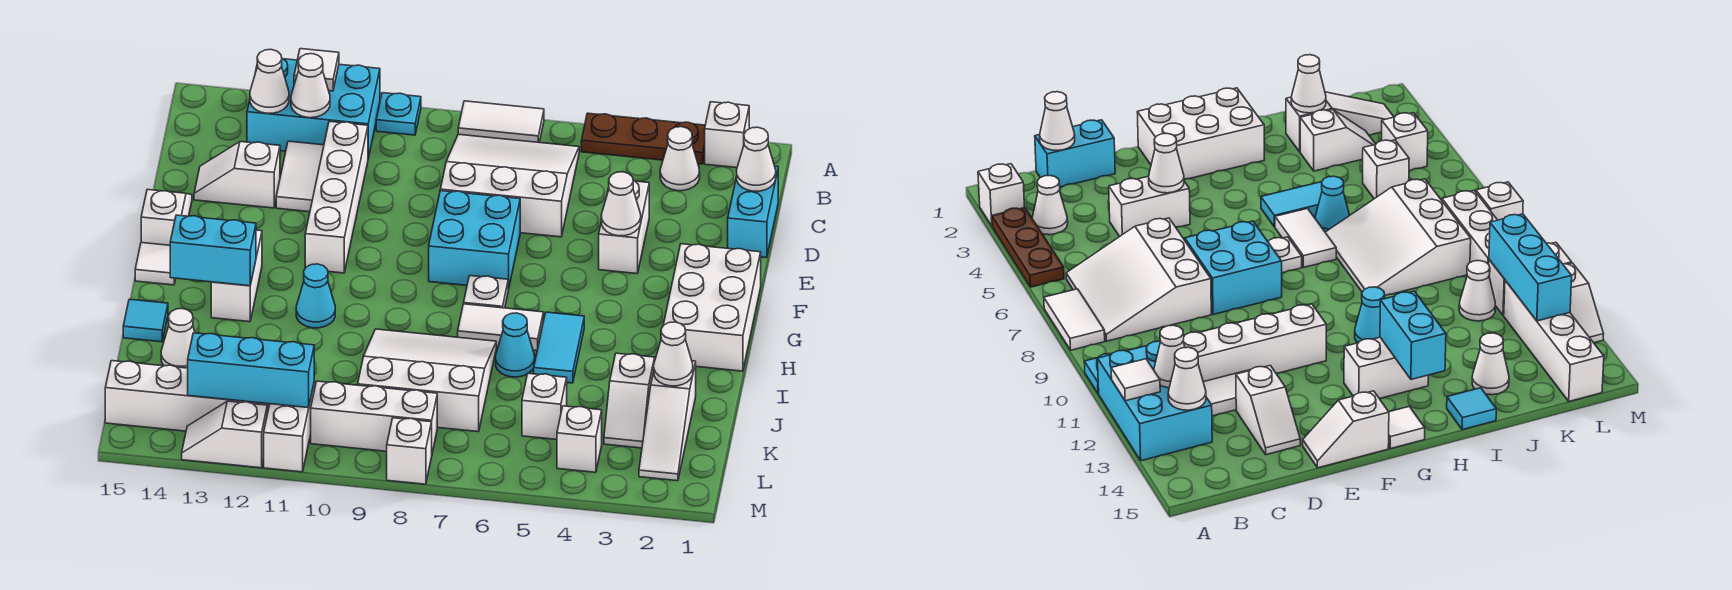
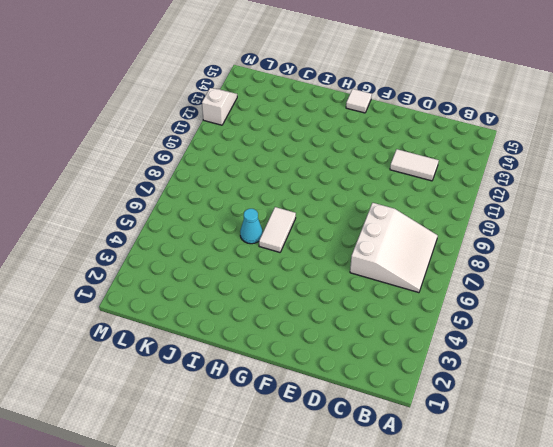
none -> white 1x1 brick [705,102,749,168]
none -> brown 1x3 plate [581,113,705,164]
none -> white 1x2 tile [458,101,544,143]
none -> cyan 1x1 plate [376,93,421,135]

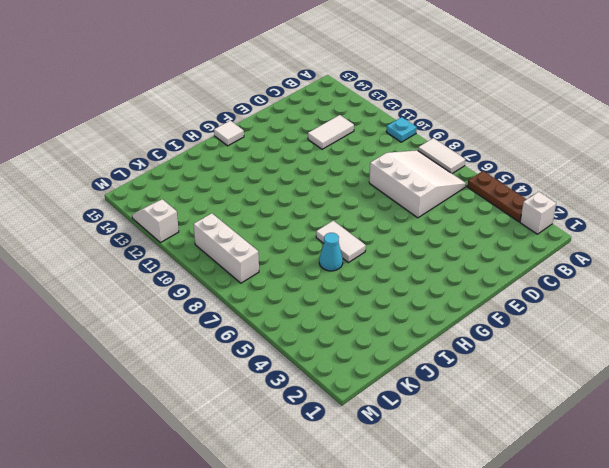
none -> cyan 2x3 brick [247,59,380,158]
none -> white 1x1 cone [660,127,700,191]
none -> cyan 1x2 brick [728,166,778,258]
none -> white 1x4 brick [305,121,368,273]

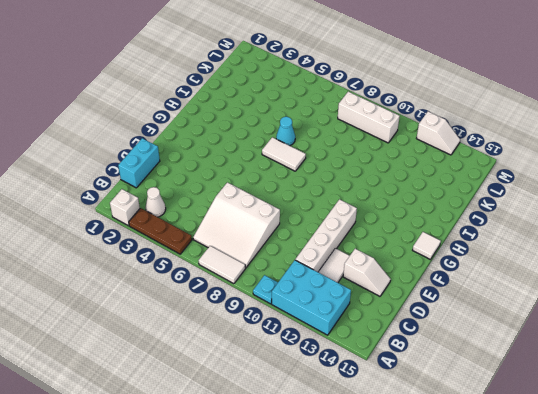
none -> white 1x2 brick [599,181,649,274]
none -> cyan 2x2 brick [429,191,520,289]
none -> white 1x2 slope [141,189,192,245]
none -> white 2x3 brick [664,244,761,371]

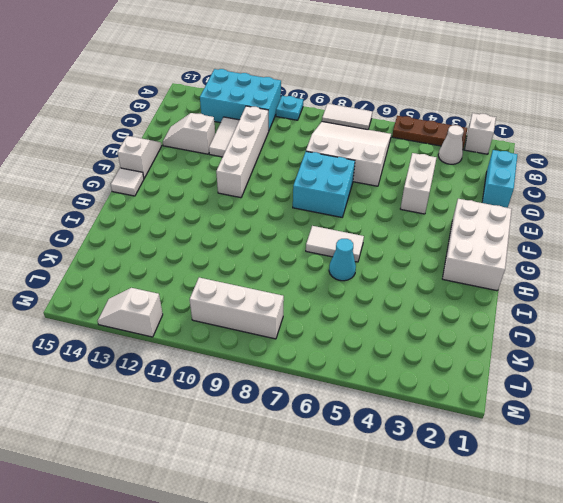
none -> white 1x1 plate [464,276,508,308]
none -> white 1x2 brick [211,230,262,322]
none -> cyan 1x2 tile [534,312,584,383]
none -> cyan 1x1 cone [296,264,335,328]

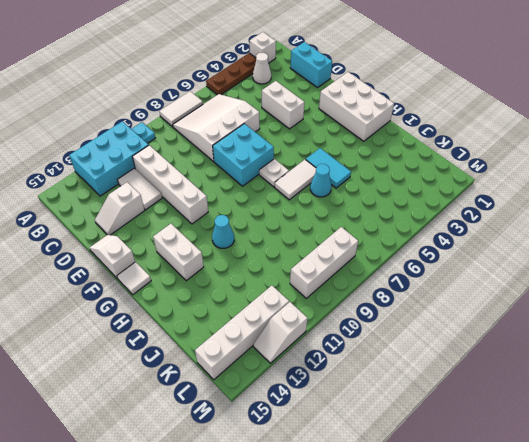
none -> white 3x3 slope [358,329,496,432]
none -> cyan 1x1 tile [123,299,168,342]
none -> white 1x3 slope [639,361,696,481]
none -> white 1x2 slope [604,353,655,448]

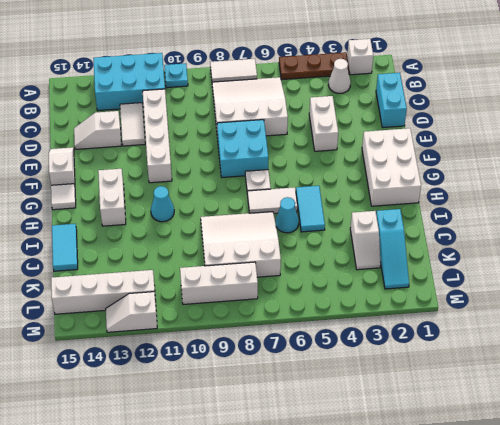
cyan 1x2 tile [52,224,78,271] -> cyan 1x1 tile [123,299,168,342]
cyan 1x3 slope [376,209,409,289] -> white 1x3 slope [639,361,696,481]
none -> white 1x1 cone [161,309,195,368]
none -> white 1x1 brick [522,373,567,439]
none -> white 1x1 cone [1459,261,1495,321]
none -> white 1x1 brick [557,406,602,472]

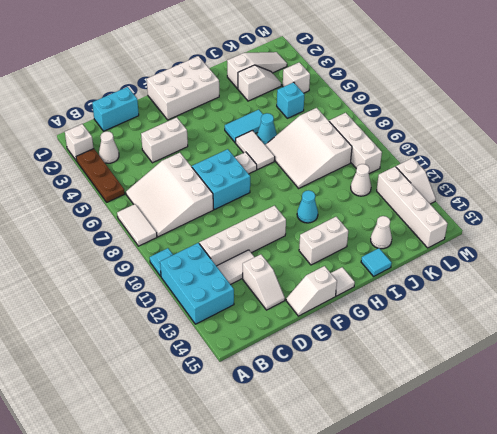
cyan 1x1 brick [277,82,305,118] -> white 1x1 brick [522,373,567,439]
none -> white 1x2 brick [264,385,314,472]
none -> white 1x1 brick [387,418,432,484]
none -> white 1x1 tile [294,49,339,91]
none -> white 1x1 cone [291,54,330,118]

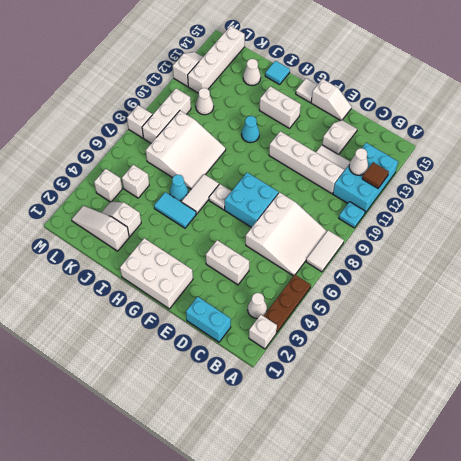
brown 1x1 tile [362,162,389,188] -> white 1x1 tile [294,49,339,91]
none -> white 1x2 brick [264,385,314,472]
none -> white 1x1 cone [250,50,289,113]
none -> white 1x1 cone [737,127,776,191]
none -> white 1x1 cone [601,172,641,236]

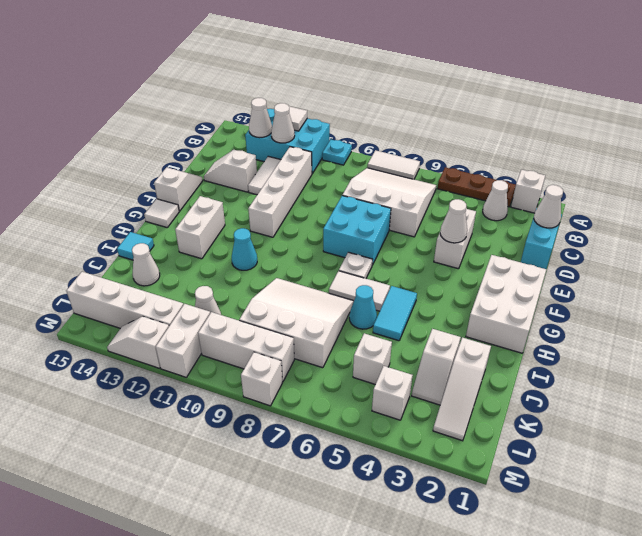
none -> cyan 1x2 brick [170,215,256,286]
none -> white 1x1 cone [654,322,693,386]
none -> cyan 1x3 brick [188,333,314,408]

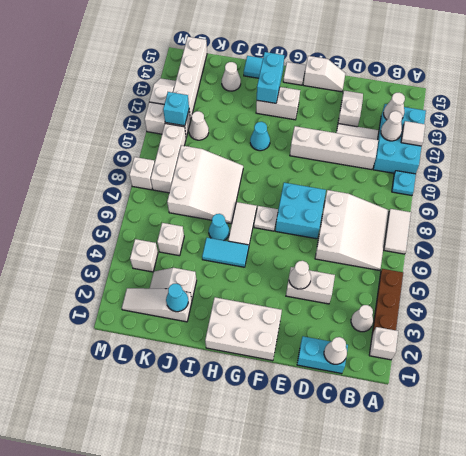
cyan 1x1 cone [166,284,188,312] -> white 1x1 cone [654,322,693,386]
cyan 1x1 brick [163,92,189,126] -> cyan 1x3 brick [188,333,314,408]

